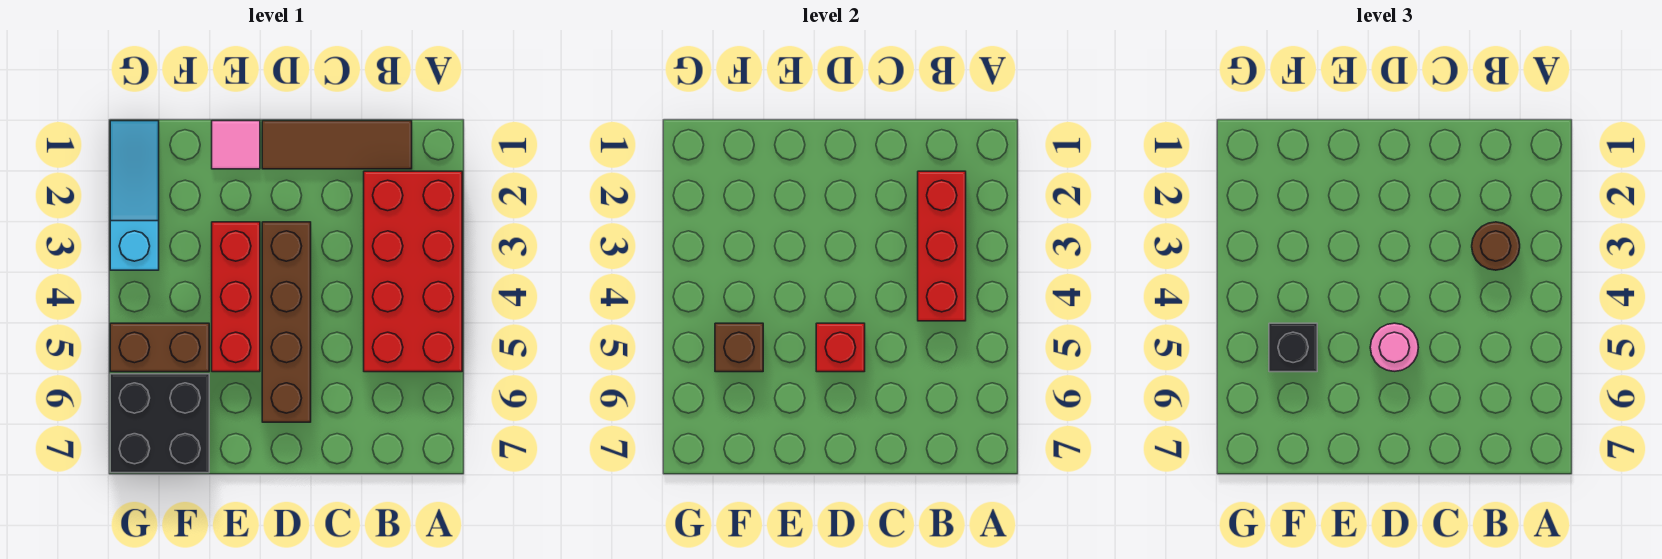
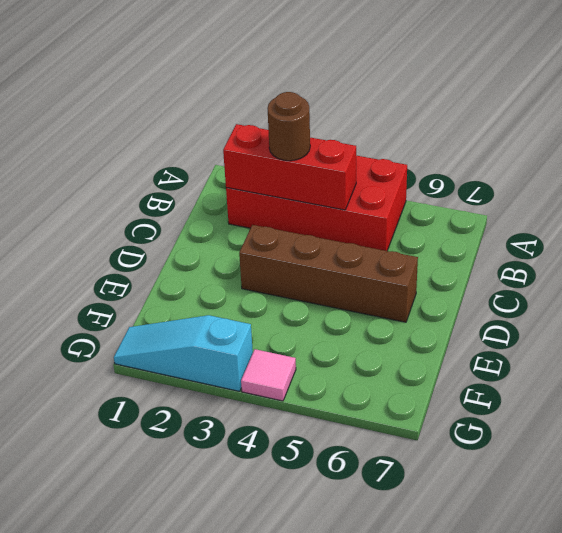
pink 1x1 tile [241,349,296,401] -> pink 1x1 tile moved to [212,121,260,169]
none -> brown 1x3 tile [262,121,412,169]
none -> red 1x3 brick [212,222,260,372]
none -> brown 1x2 brick [110,323,209,372]

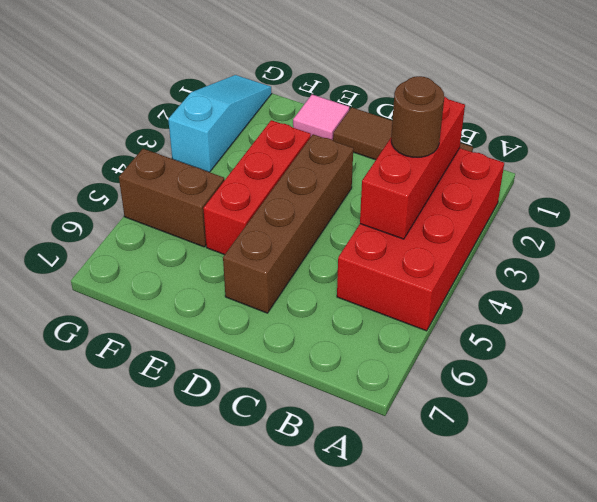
none -> black 2x2 brick [110,374,209,473]
none -> red 1x1 brick [816,323,865,372]
none -> brown 1x1 brick [715,323,763,372]

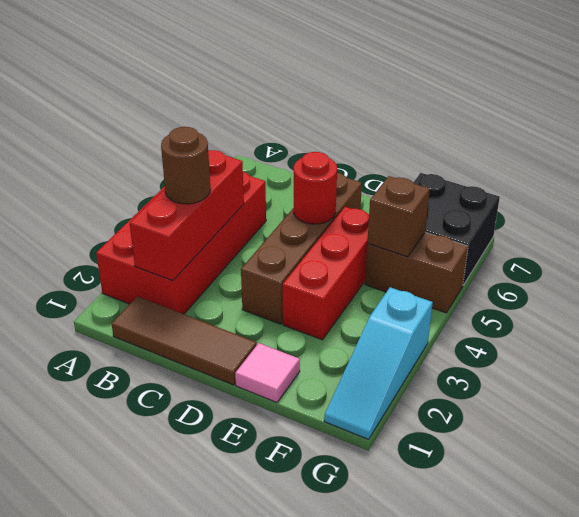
red 1x1 round brick [294,152,337,224] -> red 1x1 brick [816,323,865,372]
none -> pink 1x1 round brick [1370,323,1418,371]
none -> black 1x1 brick [1269,323,1317,372]

